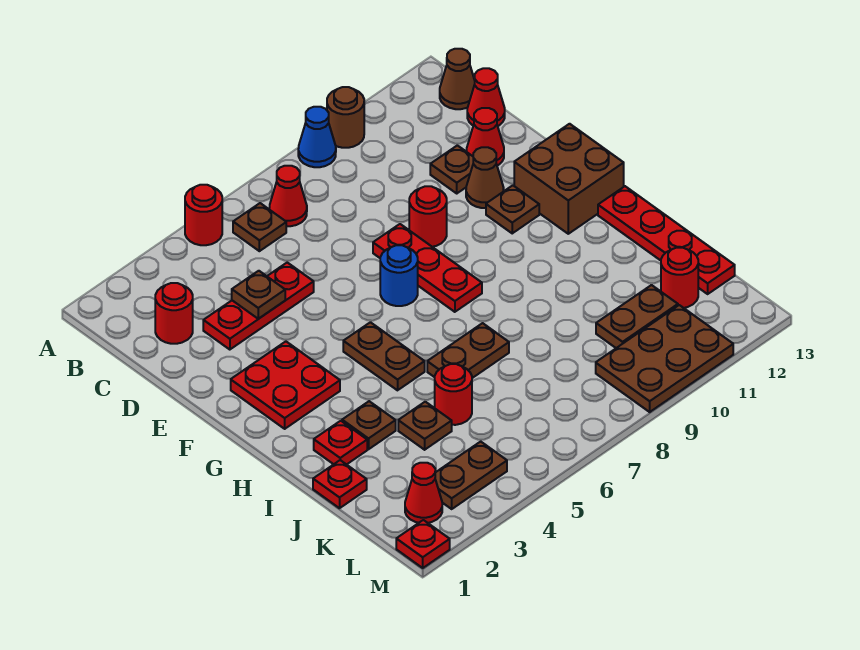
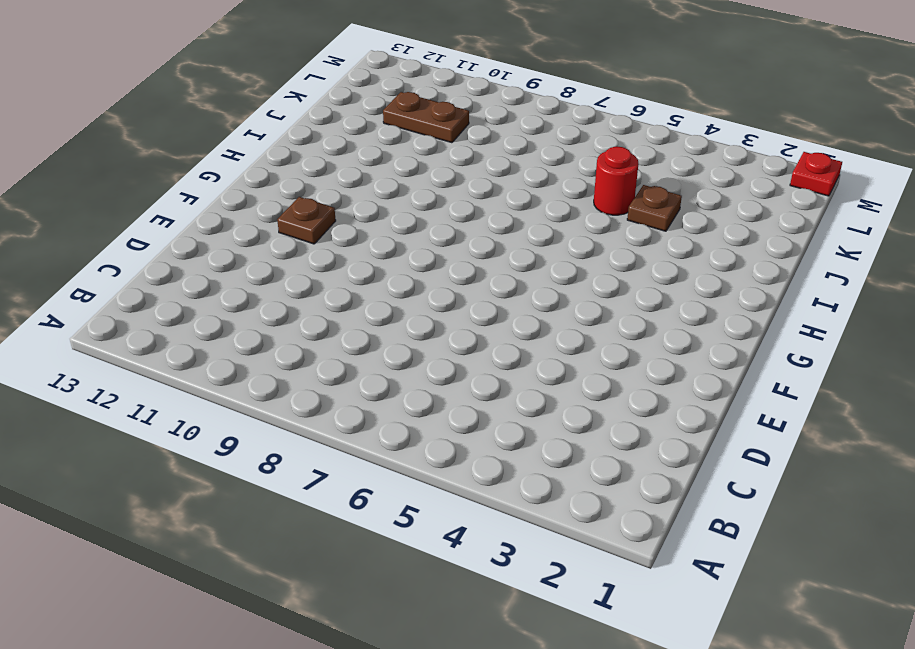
none -> red 1x1 round brick [185,185,222,245]
none -> blue 1x1 cone [298,107,336,167]
none -> brown 1x1 round brick [327,87,364,148]
none -> brown 1x1 plate [233,203,286,251]

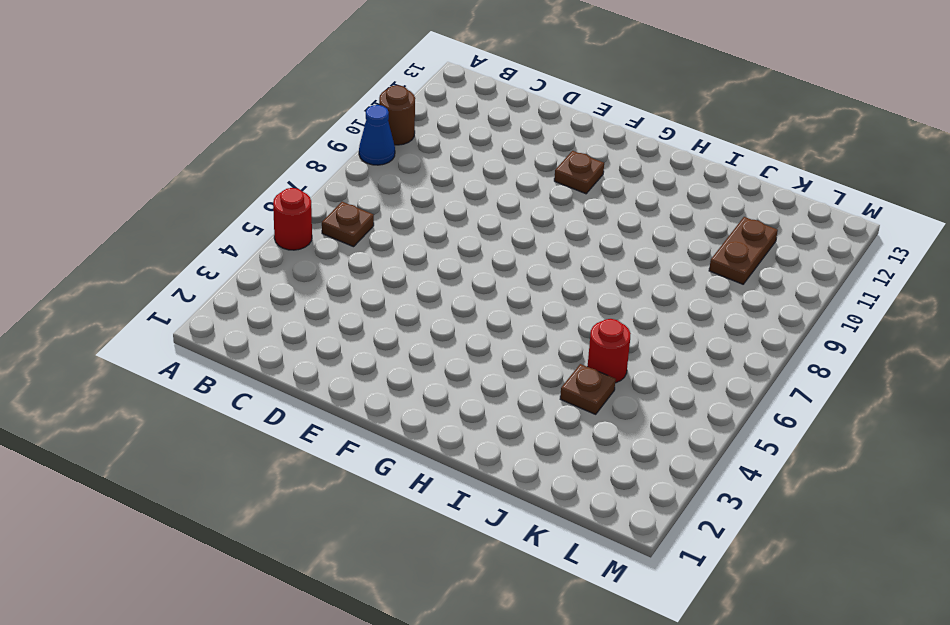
none -> red 1x1 cone [269,166,307,226]
none -> brown 1x1 cone [440,49,475,109]
none -> red 1x1 round brick [155,283,193,344]
none -> red 1x1 cone [467,68,505,126]

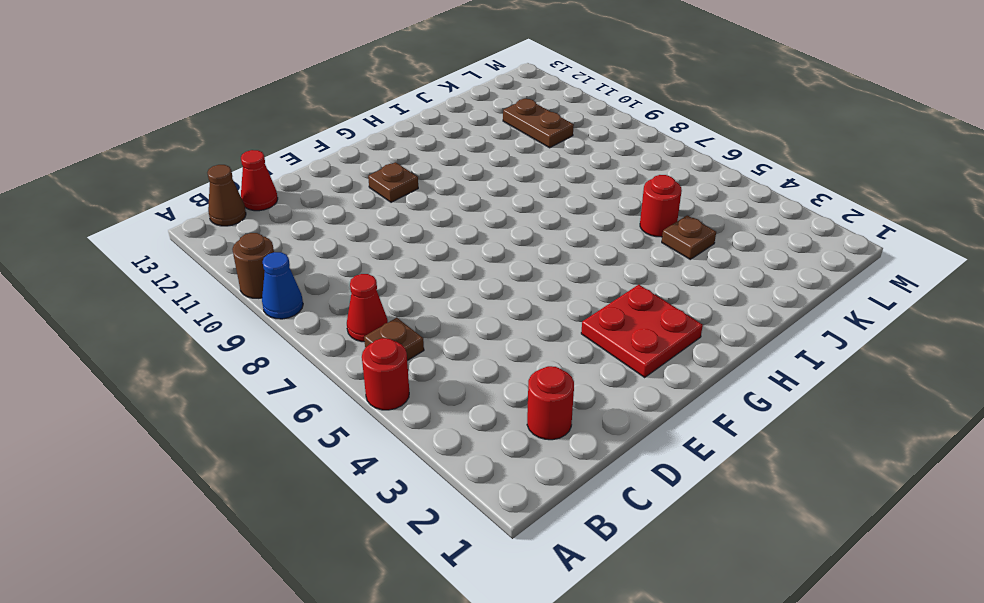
none -> red 1x3 plate [203,263,314,350]
none -> brown 1x1 plate [430,145,473,193]
none -> red 1x1 cone [467,108,504,166]
none -> red 1x3 plate [373,224,482,312]

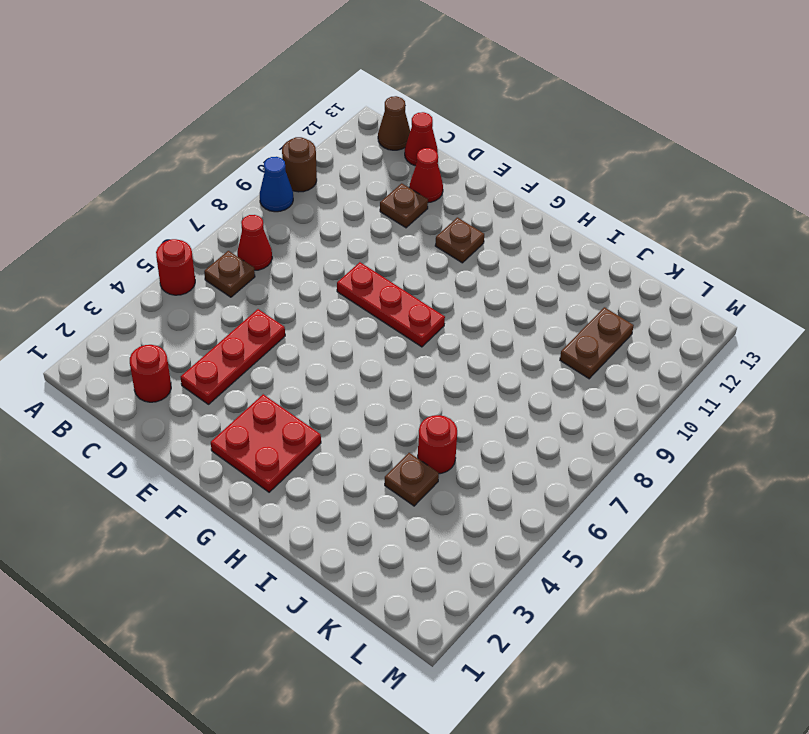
none -> red 1x1 round brick [409,186,447,247]
none -> brown 1x1 cone [466,147,504,208]
none -> blue 1x1 round brick [380,245,418,306]
none -> brown 2x2 brick [514,124,624,234]

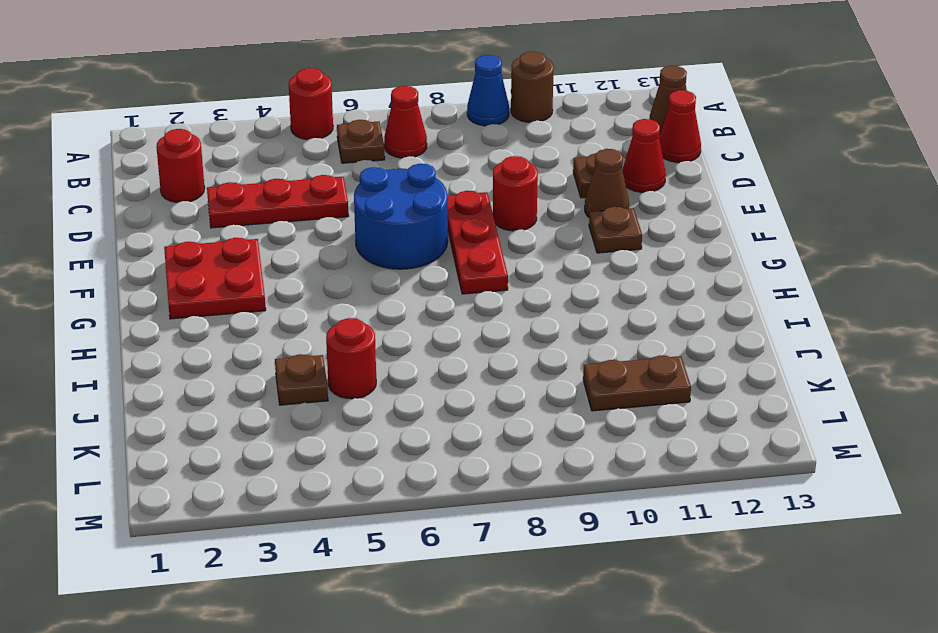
blue 2x2 round brick [354,164,448,269] -> blue 1x1 round brick [380,245,418,306]
none -> brown 2x2 brick [514,124,624,234]
none -> brown 1x2 plate [343,322,425,390]
none -> red 1x4 plate [598,186,735,294]
none -> red 1x1 plate [314,421,367,465]

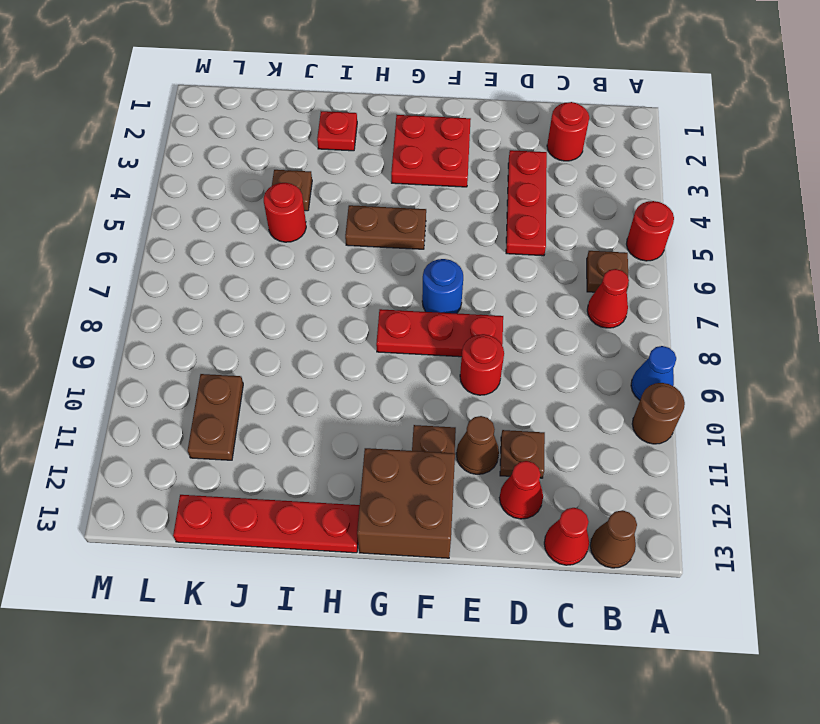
none -> brown 1x1 plate [342,401,396,449]
none -> brown 1x2 plate [427,323,509,378]
none -> red 1x1 plate [313,460,367,508]
none -> red 1x1 round brick [661,248,698,308]

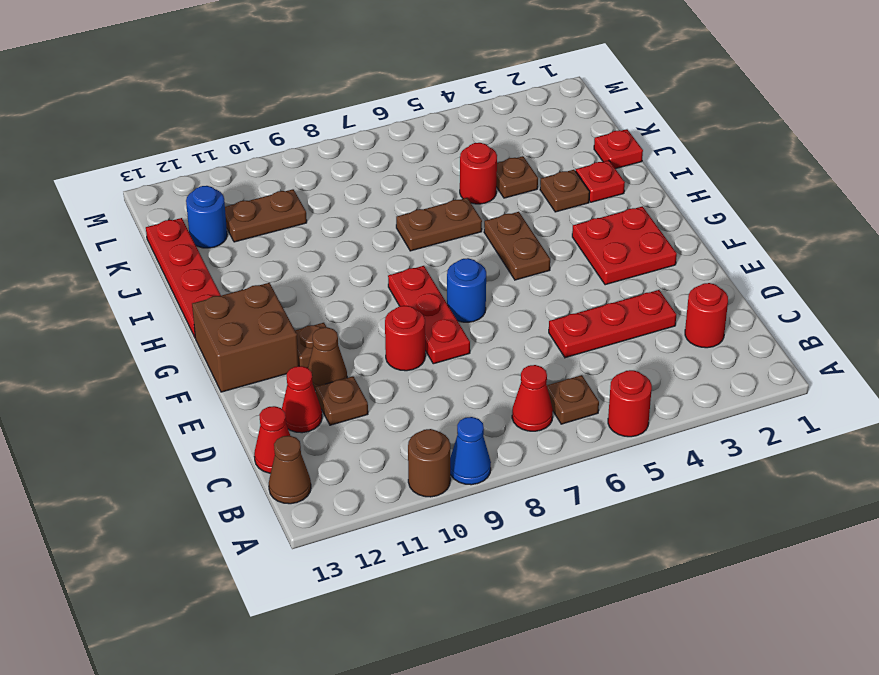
blue 1x1 round brick [186,186,227,248] -> red 1x1 round brick [661,248,698,308]
none -> red 1x1 cone [405,463,442,523]
none -> brown 1x2 plate [435,442,507,509]
none -> brown 2x3 plate [596,305,733,412]
none -> red 1x1 plate [396,520,450,568]

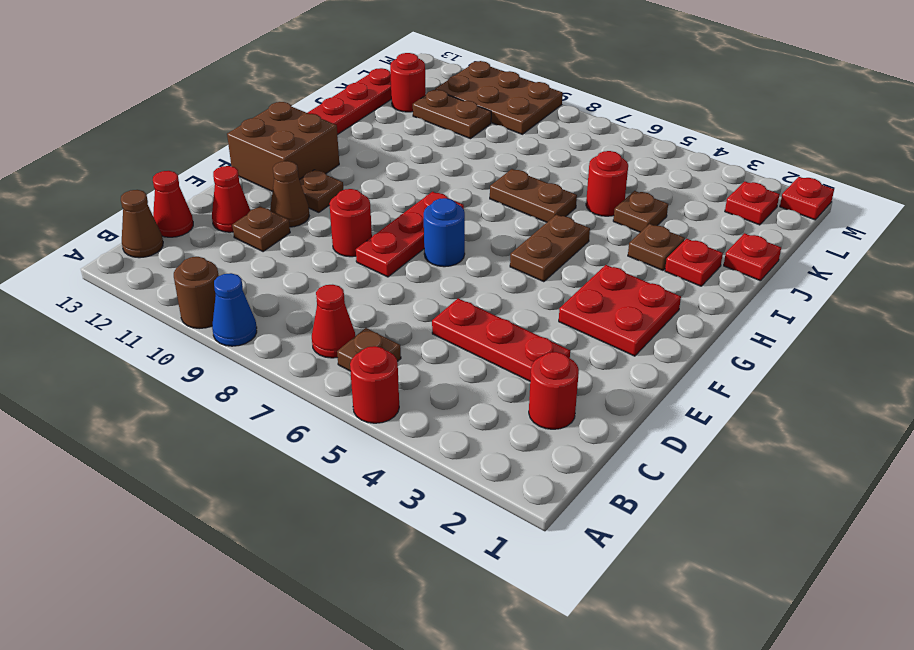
red 1x1 plate [725,181,780,225] -> red 1x1 cone [405,463,442,523]
none -> brown 1x2 plate [435,442,507,509]
none -> brown 1x1 plate [232,271,285,319]

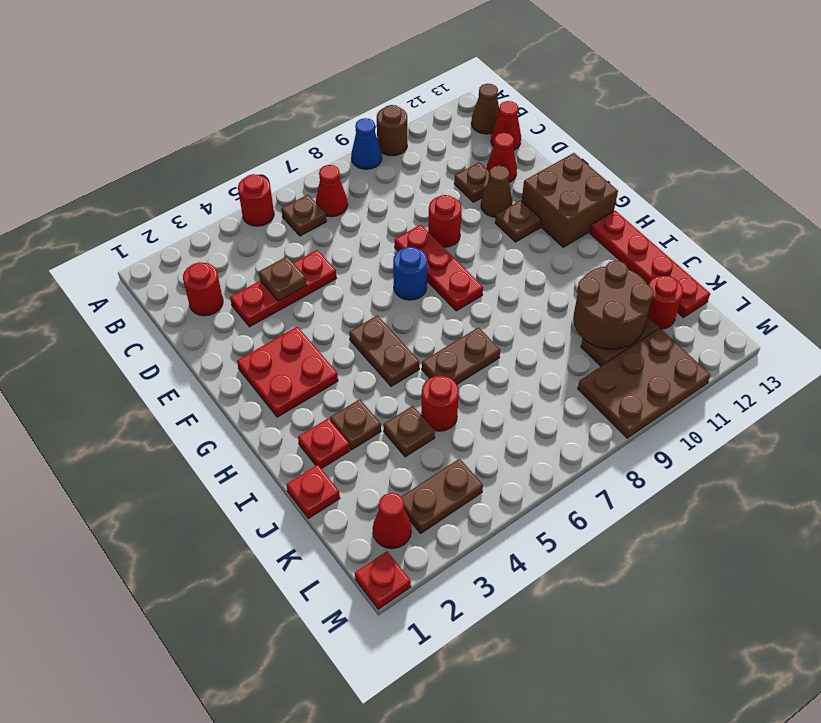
brown 2x2 round brick [573,260,654,349] -> none

